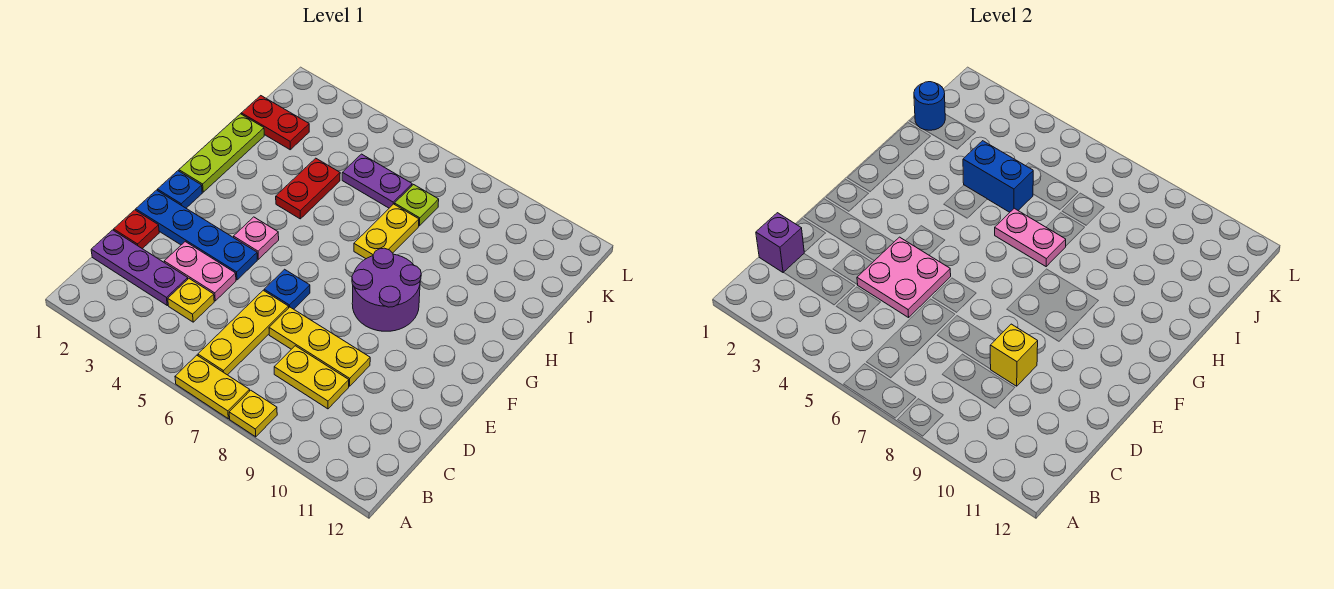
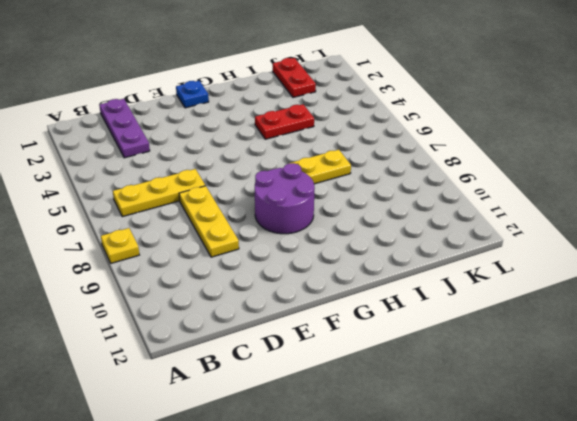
none -> yellow 1x2 plate [175,355,250,419]
none -> yellow 1x1 plate [168,279,214,322]
none -> yellow 1x2 plate [274,346,349,409]

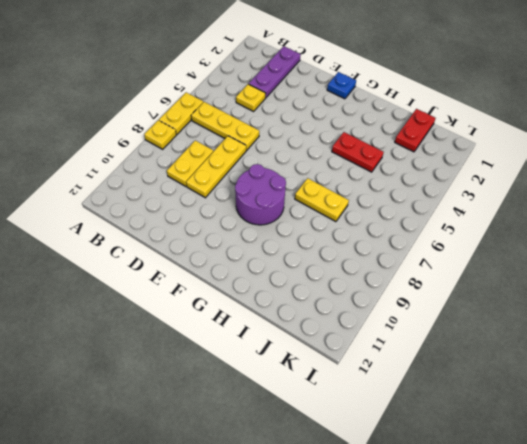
none -> red 1x1 plate [114,210,159,249]
none -> pink 1x2 plate [164,242,236,301]
none -> blue 1x4 plate [136,190,257,280]

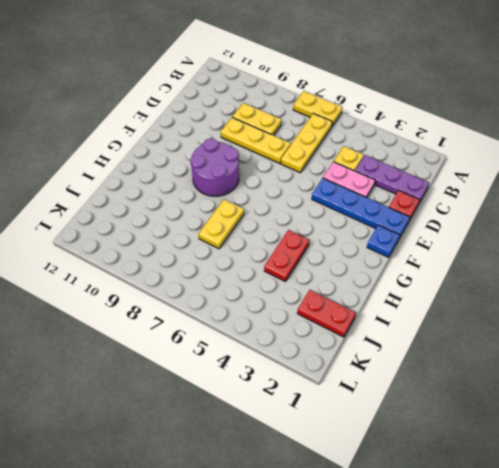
none -> yellow 1x1 plate [229,390,277,437]
none -> blue 1x1 plate [264,269,310,309]
none -> pink 1x1 plate [234,217,279,259]

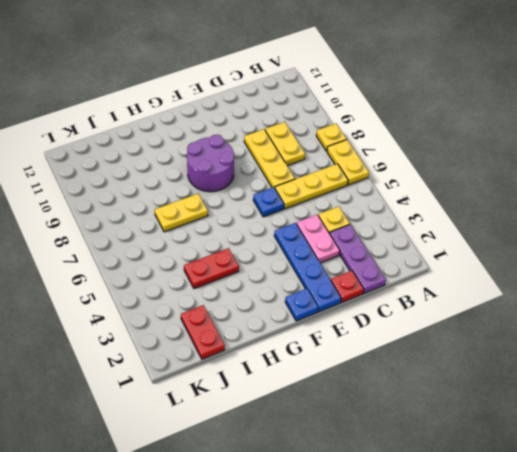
none -> pink 1x1 plate [234,217,279,259]
none -> lime 1x3 plate [179,114,264,192]
none -> purple 1x2 plate [342,154,412,208]

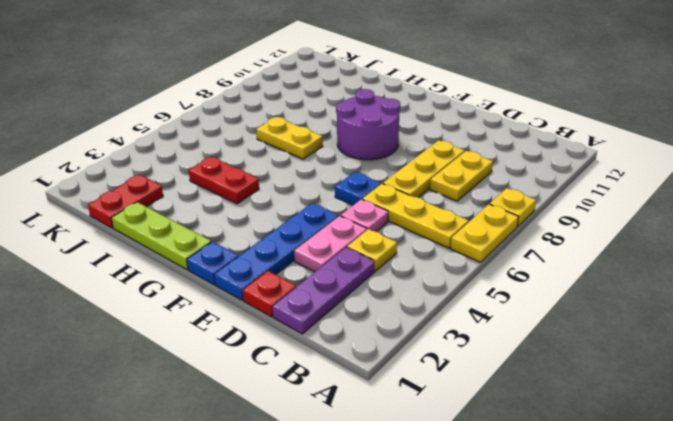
pink 1x1 plate [341,199,388,232] -> pink 1x1 plate moved to [234,217,279,259]
none -> purple 1x2 plate [342,154,412,208]
none -> lime 1x1 plate [395,185,439,226]
none -> purple 1x1 brick [756,213,804,273]

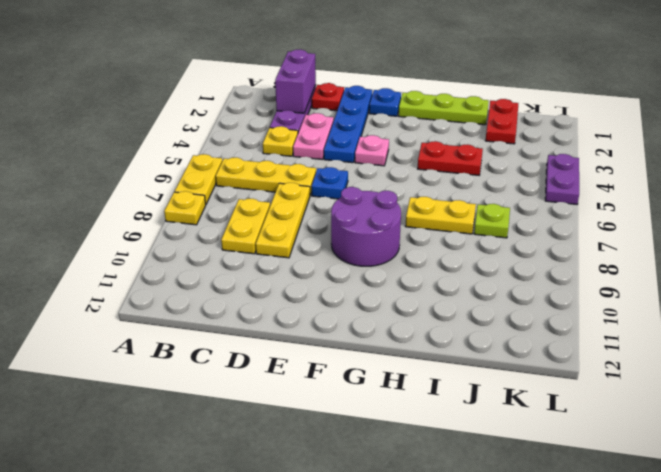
purple 1x2 brick [275,49,316,113] -> purple 1x1 brick [756,213,804,273]
purple 1x2 plate [545,154,579,204] -> purple 1x2 plate moved to [342,154,412,208]
none -> pink 2x2 plate [857,237,951,318]
none -> yellow 1x1 brick [990,324,1038,386]
none -> pink 1x2 plate [995,208,1066,266]

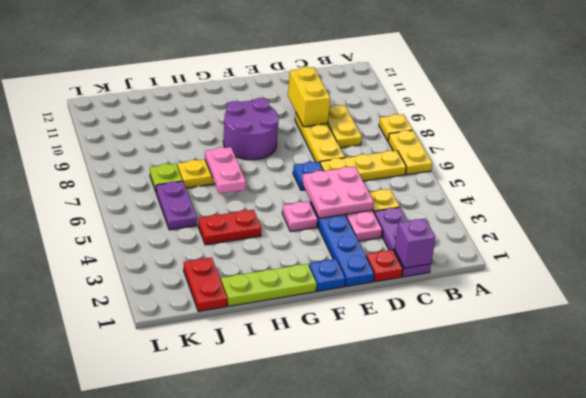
yellow 1x2 brick [288,67,330,127] -> yellow 1x1 brick [990,324,1038,386]
none -> blue 1x2 brick [963,141,1033,212]
none -> blue 1x1 round brick [914,82,945,130]

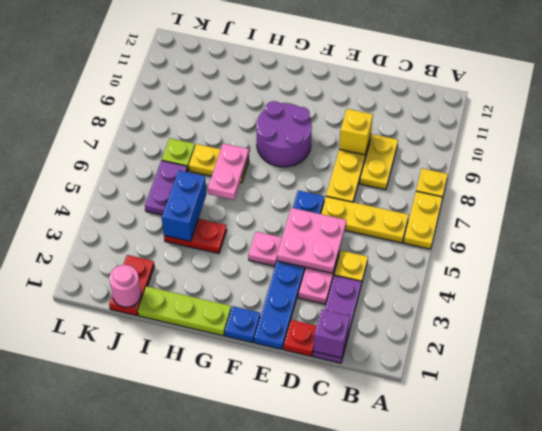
pink 1x1 round brick [109,265,141,307] -> blue 1x1 round brick [914,82,945,130]

